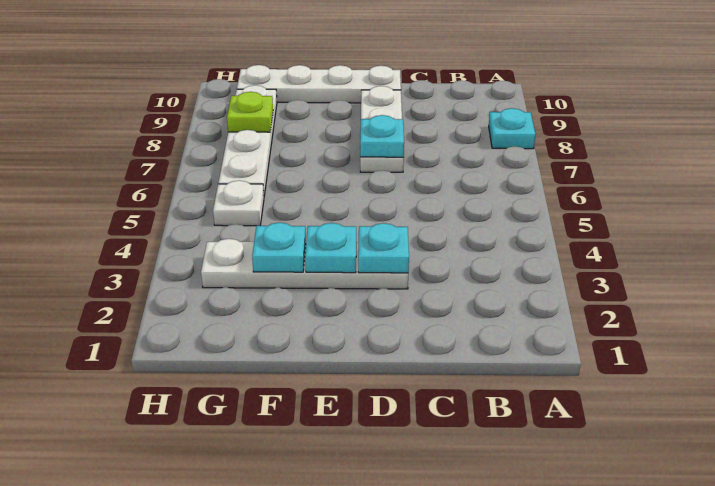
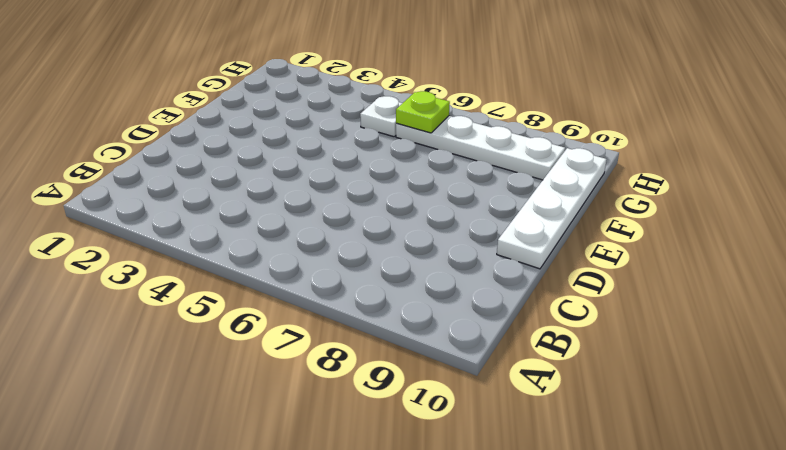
lime 1x1 plate [396,91,450,133] -> lime 1x1 plate moved to [227,92,273,132]
none -> cyan 1x1 plate [489,108,535,149]
none -> white 1x4 plate [201,239,408,289]

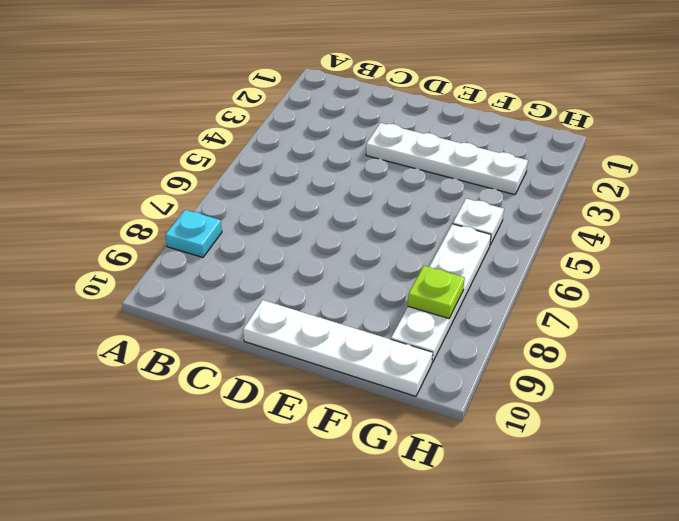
none -> white 1x3 plate [360,86,404,172]
none -> cyan 1x1 plate [358,223,409,273]

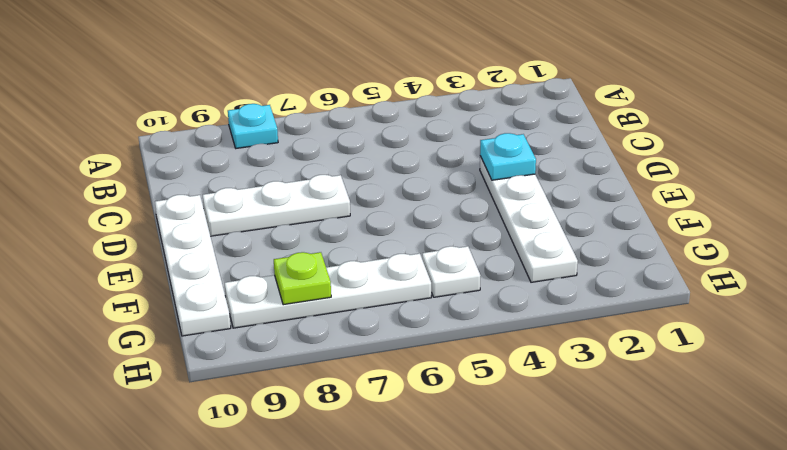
none -> cyan 1x1 plate [360,115,404,157]
none -> cyan 1x1 plate [305,223,356,273]

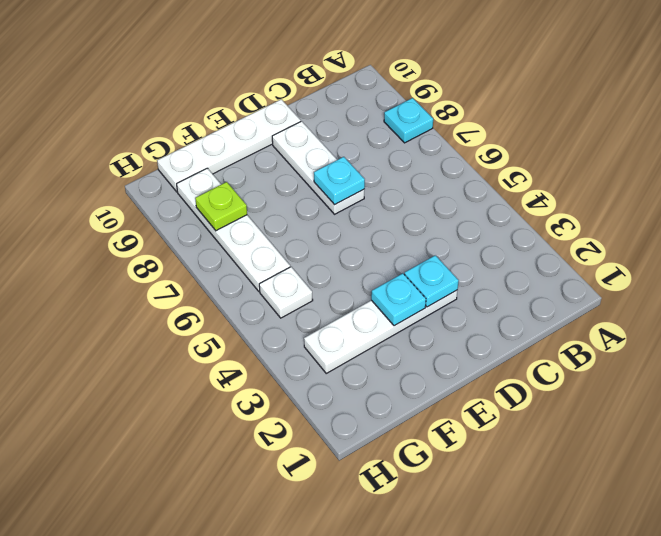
none -> cyan 1x1 plate [252,222,306,272]

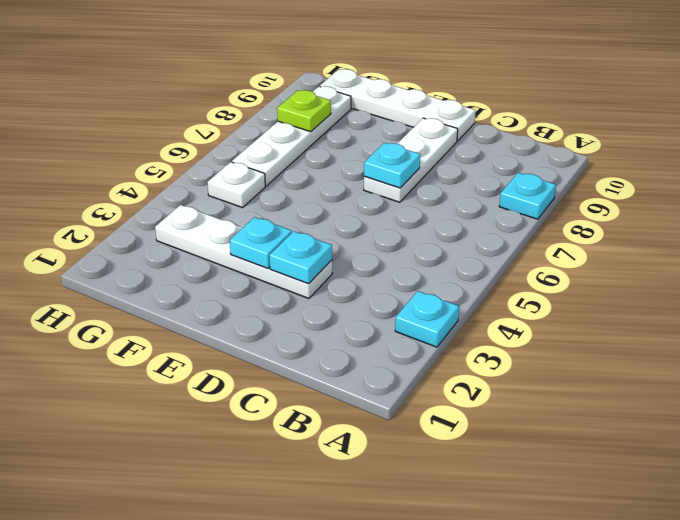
cyan 1x1 plate [395,291,459,347] -> cyan 1x1 plate moved to [252,222,306,272]

